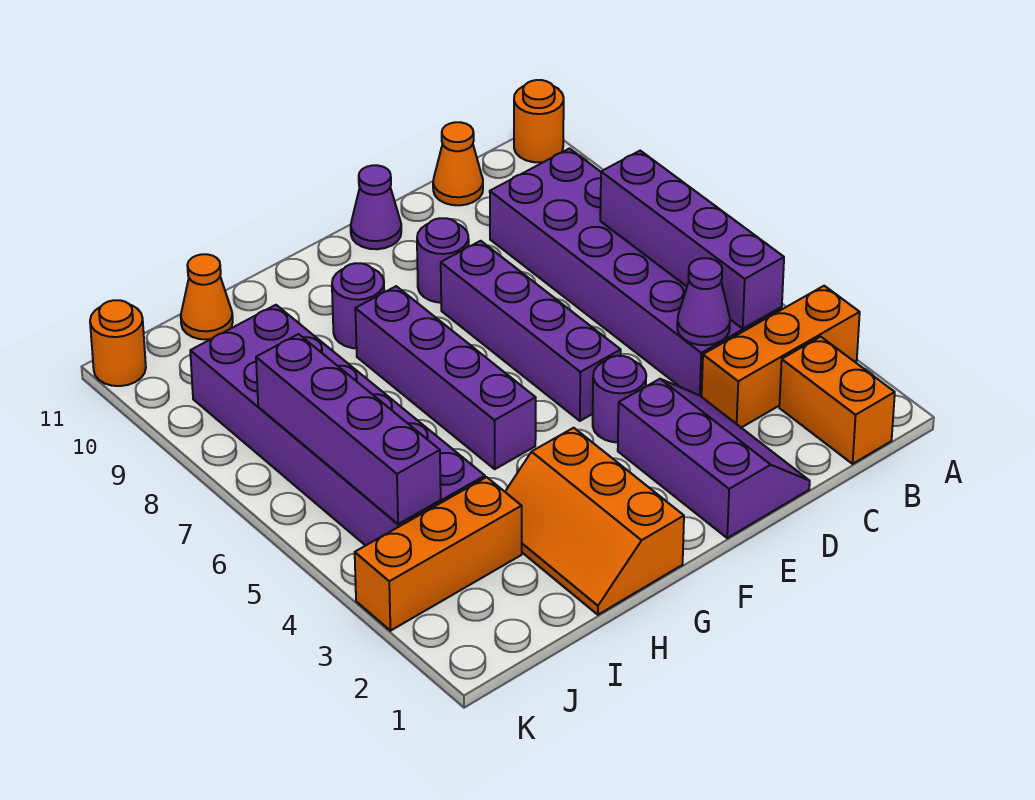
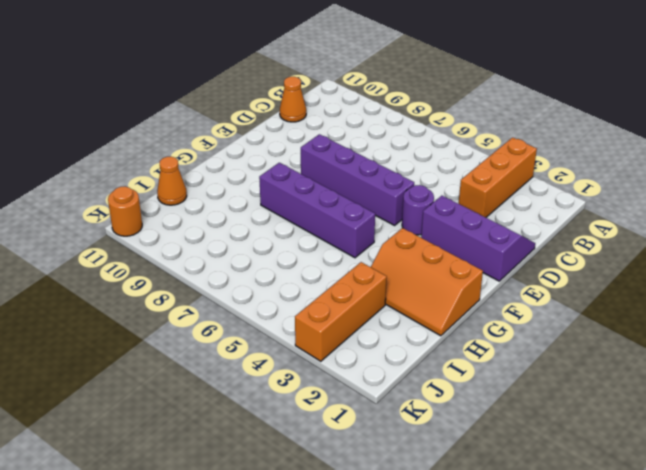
none -> orange 1x1 round brick [514,80,564,163]
none -> orange 1x2 brick [779,337,895,464]
none -> purple 2x6 brick [490,149,782,397]

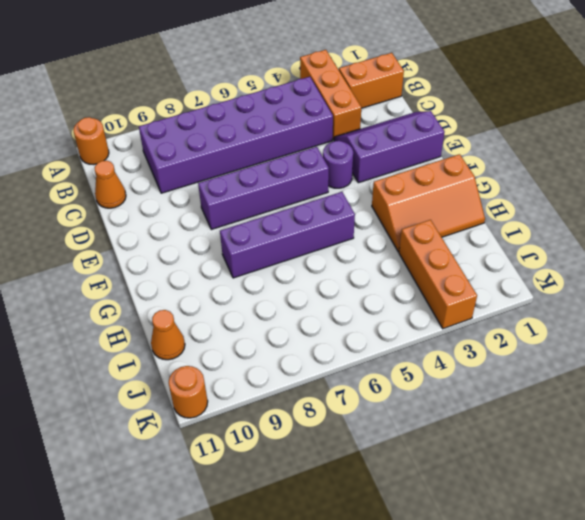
none -> purple 1x1 round brick [417,218,469,303]
none -> purple 1x1 cone [351,165,401,249]
none -> purple 1x1 round brick [332,263,384,348]

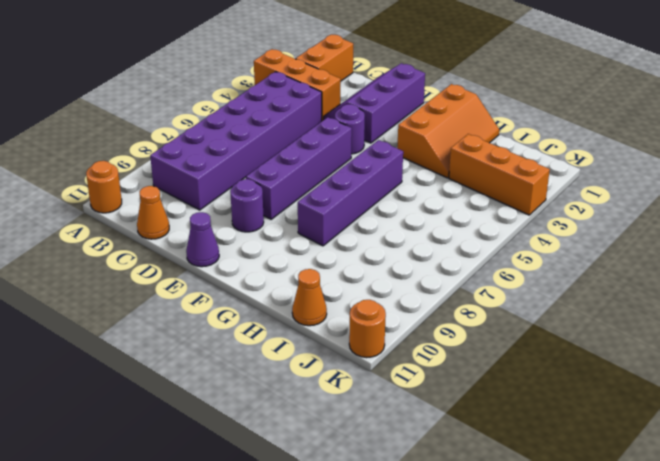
none -> purple 1x1 round brick [332,263,384,348]
none -> purple 2x6 brick [190,305,485,546]
none -> purple 1x4 brick [600,151,784,329]

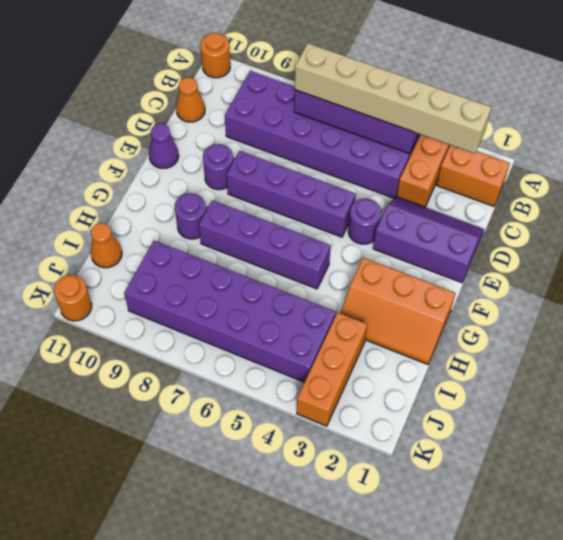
tan 1x6 brick [295,43,491,153] -> none
none -> purple 1x1 cone [677,258,730,345]
none -> purple 1x4 brick [256,334,441,524]

